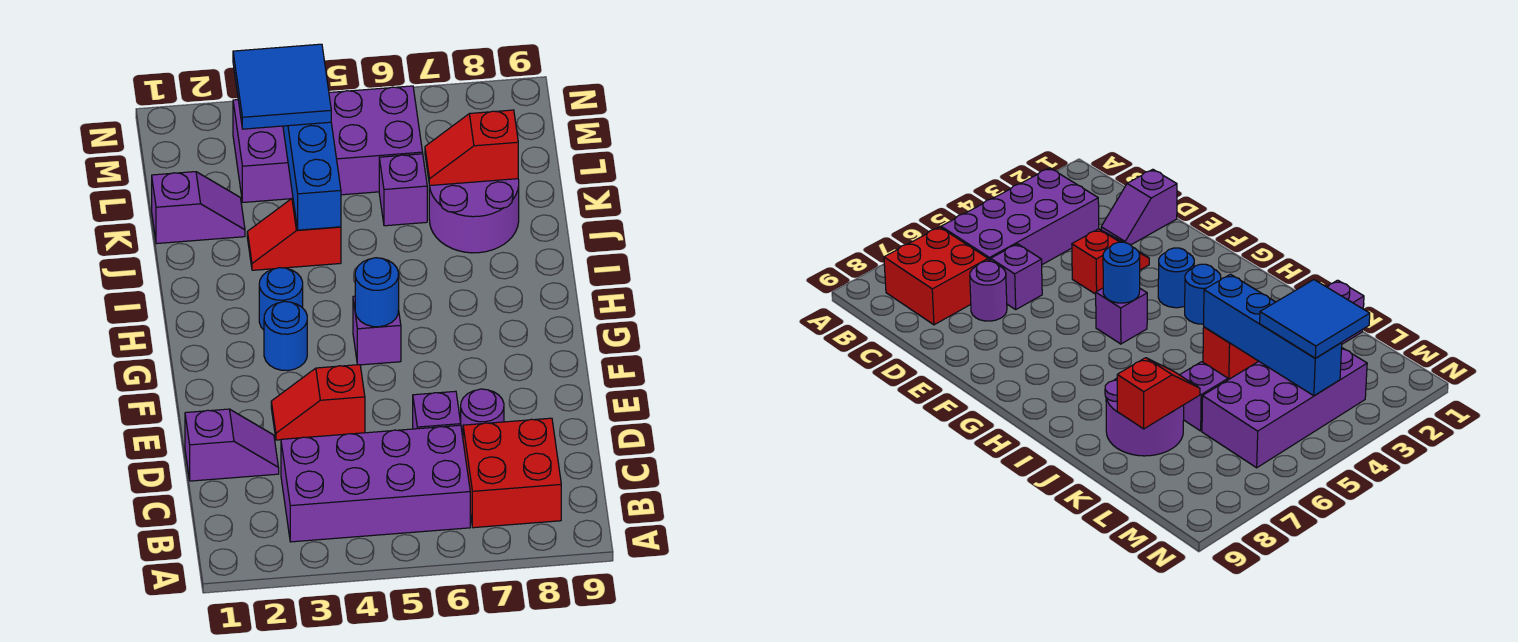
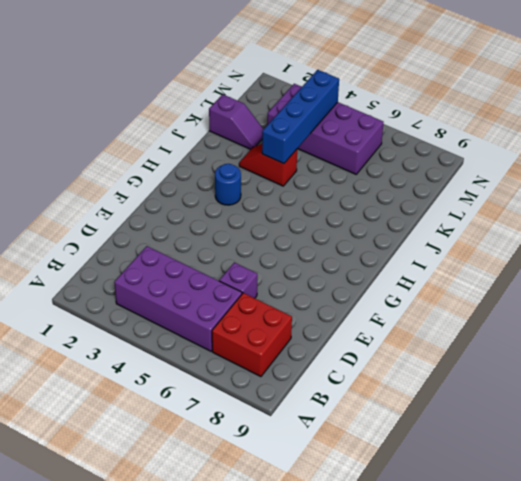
none -> purple 1x2 slope [185,409,279,481]
none -> purple 1x1 round brick [461,389,504,436]
none -> red 1x2 slope [271,365,365,440]

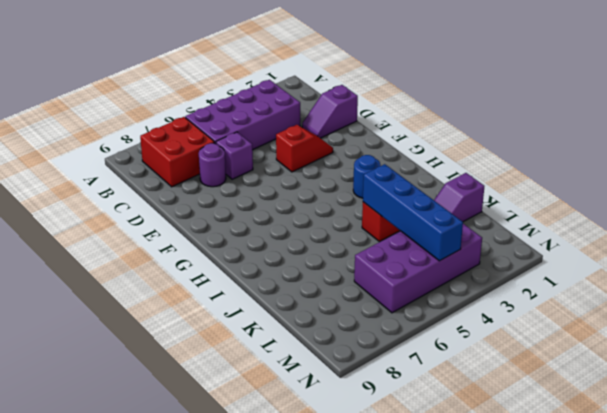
none -> blue 1x1 round brick [264,301,307,371]
none -> purple 1x1 brick [353,296,401,365]
none -> purple 2x2 round brick [429,179,519,253]

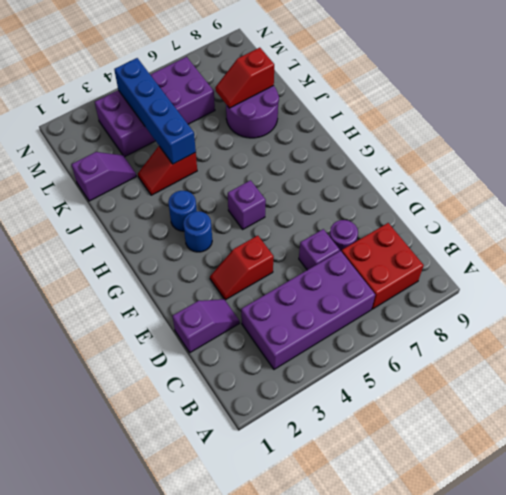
none -> purple 1x1 brick [379,154,427,226]
none -> blue 1x1 round brick [355,258,399,327]
none -> blue 2x2 tile [233,44,331,129]

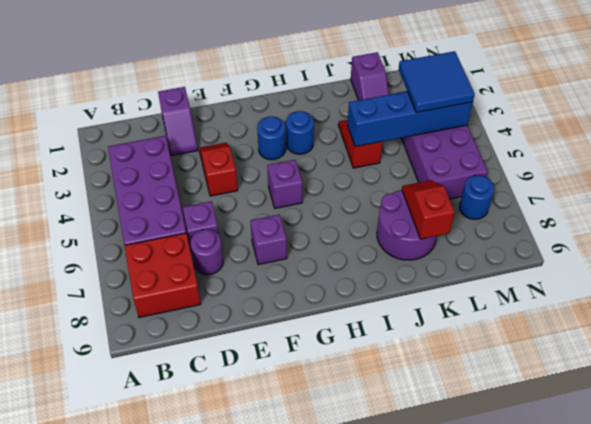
purple 1x1 brick [250,214,287,265] -> purple 1x1 brick moved to [379,154,427,226]
blue 1x1 round brick [459,175,494,219] -> blue 1x1 round brick moved to [355,258,399,327]

